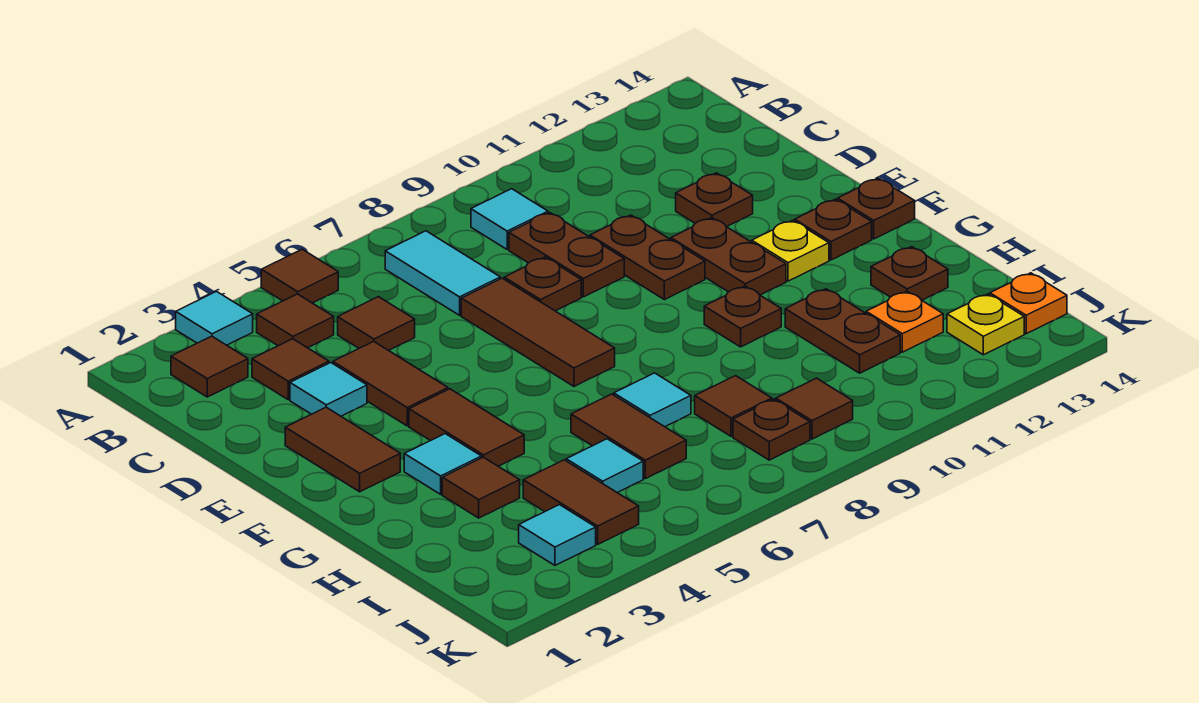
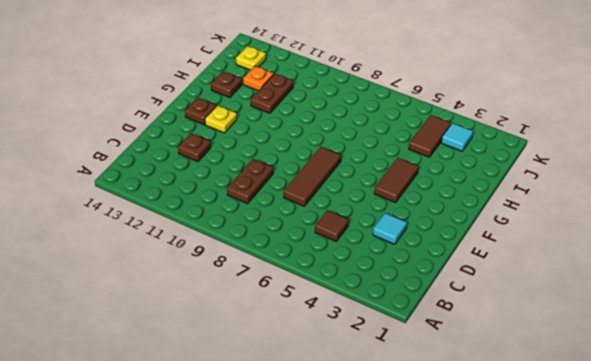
none -> cyan 1x1 tile [176,292,253,345]
none -> brown 1x1 tile [261,249,338,303]
none -> brown 1x1 tile [171,336,248,397]
none -> brown 1x1 tile [257,294,334,348]

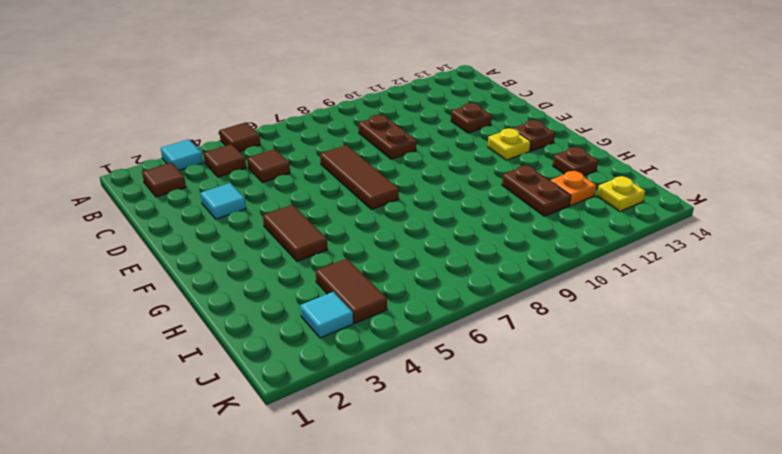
none -> cyan 1x2 tile [385,231,500,315]
none -> cyan 1x1 tile [471,189,548,249]
none -> brown 1x1 tile [252,339,329,400]
none -> brown 1x2 tile [333,341,448,426]

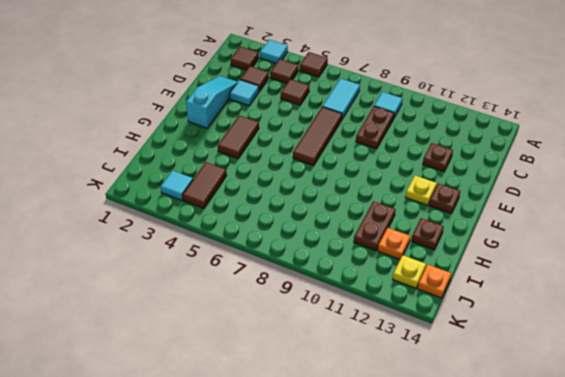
cyan 1x3 slope [186,76,237,128] -> brown 1x2 tile [285,407,400,492]
none -> brown 1x2 tile [333,341,448,426]
none -> brown 1x1 plate [504,257,581,311]
none -> brown 1x2 plate [590,215,705,300]
none -> brown 1x2 plate [671,218,786,295]

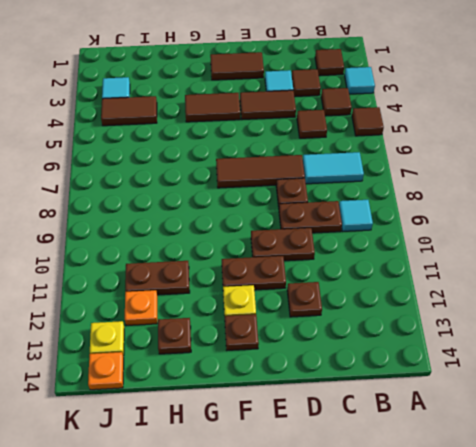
none -> brown 1x1 plate [838,178,915,239]
none -> cyan 1x1 tile [404,434,481,494]
none -> brown 1x1 plate [704,286,781,347]
none -> brown 1x1 tile [442,457,520,518]

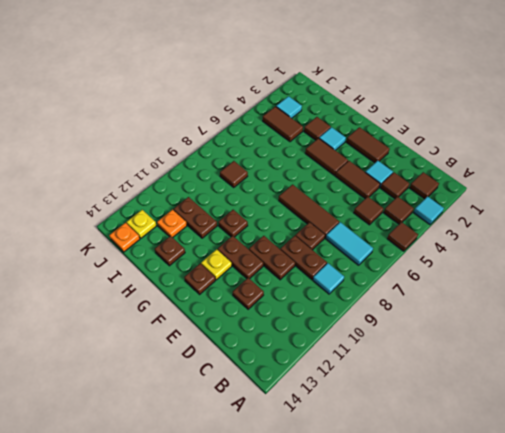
none -> brown 1x1 plate [838,178,915,239]
none -> brown 1x2 tile [571,394,686,479]
none -> cyan 1x1 tile [614,373,691,427]
none -> cyan 1x1 tile [566,439,643,492]

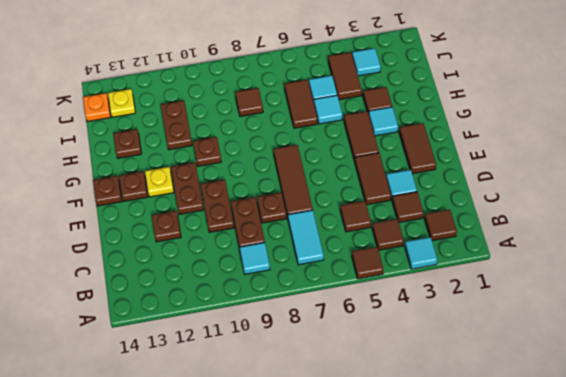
cyan 1x1 tile [314,95,343,124] -> cyan 1x1 tile moved to [614,373,691,427]
none -> orange 1x1 plate [866,291,943,352]
none -> brown 1x1 plate [733,399,810,460]
none -> brown 1x1 tile [776,378,853,439]

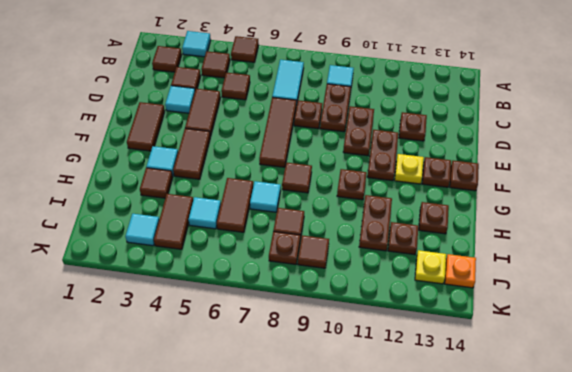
brown 1x1 tile [282,162,312,193] -> none
brown 1x1 plate [388,222,419,255] -> orange 1x1 plate [866,291,943,352]

